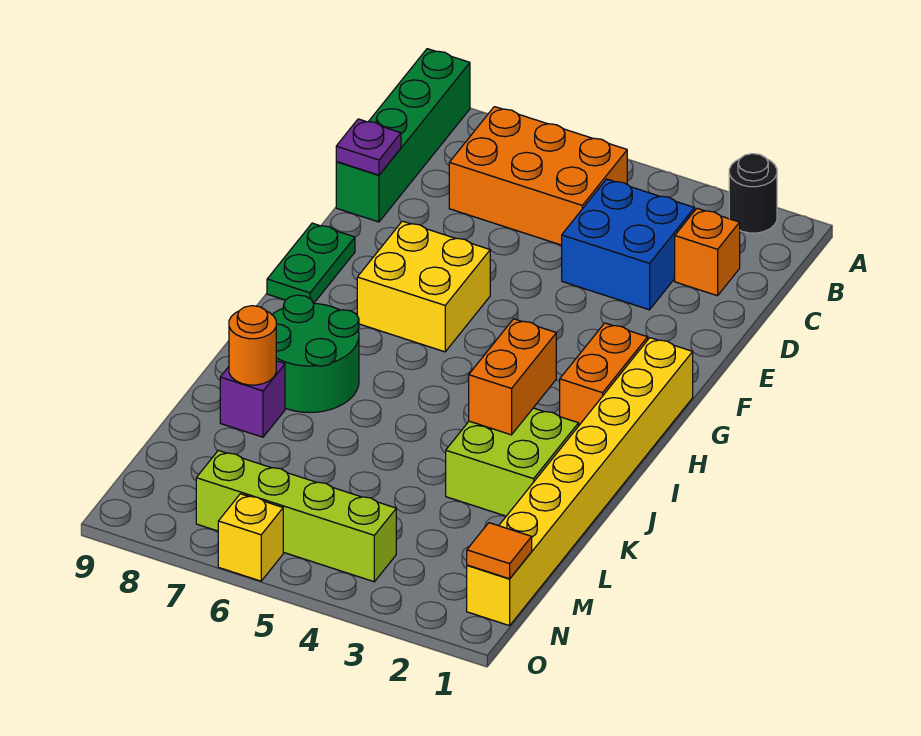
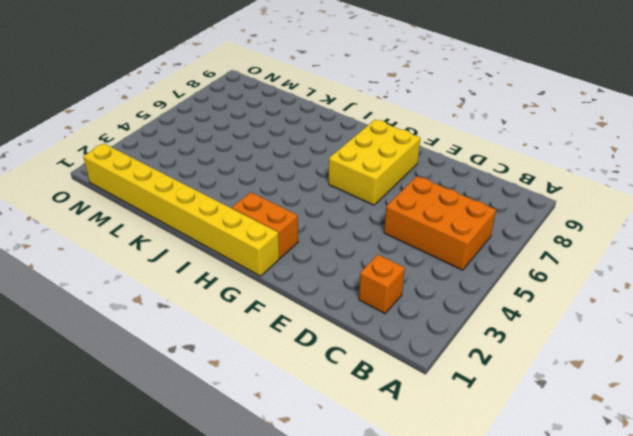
orange 2x3 brick [384,176,496,270] -> orange 2x3 brick turned to [449,107,627,245]
yellow 2x3 brick [329,120,420,205] -> yellow 2x2 brick [357,221,490,352]
none -> black 1x1 round brick [729,154,777,233]
none -> green 1x4 brick [336,49,470,222]
none -> blue 2x2 brick [562,179,694,310]

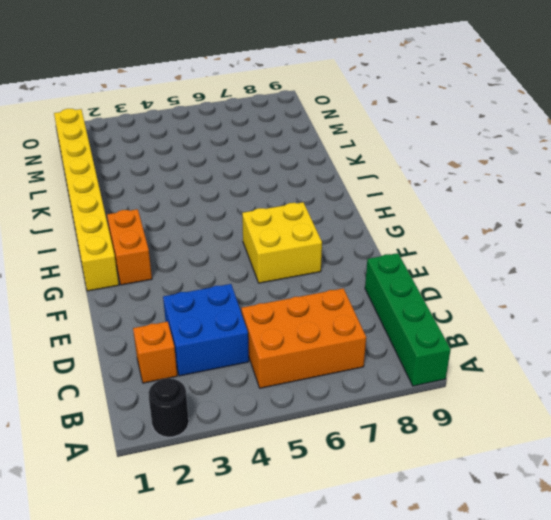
none -> green 1x2 plate [267,223,355,303]
none -> green 2x2 round brick [272,295,359,413]
none -> lime 2x2 brick [446,408,579,516]

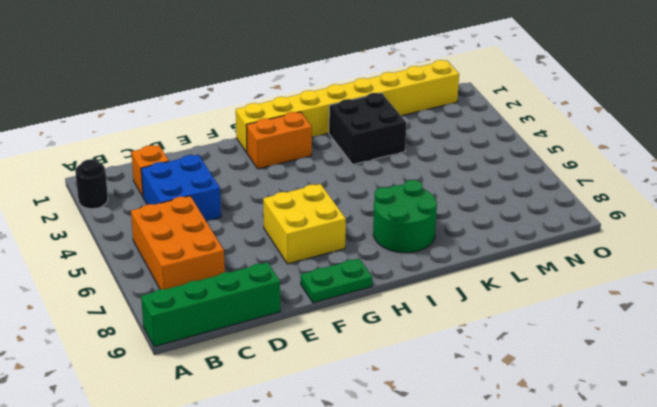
black 2x2 brick [329,93,406,165] -> lime 2x2 brick [446,408,579,516]
none -> purple 1x1 brick [220,361,285,437]
none -> lime 1x4 brick [196,450,396,582]
none -> yellow 1x1 brick [218,494,283,581]

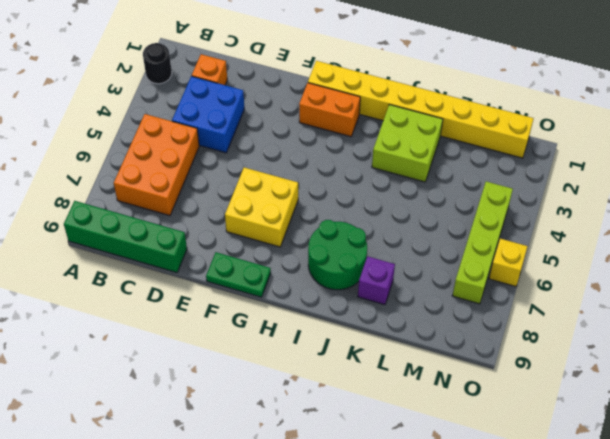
none -> purple 1x1 plate [336,119,401,175]
none -> orange 1x2 brick [469,319,556,435]
none -> orange 1x1 round brick [229,306,276,385]

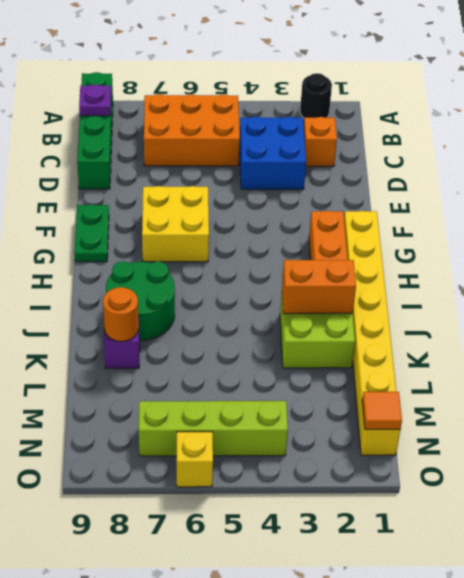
purple 1x1 plate [79,84,111,116] -> purple 1x1 plate moved to [336,119,401,175]
orange 1x2 brick [282,260,356,314] -> orange 1x2 brick turned to [469,319,556,435]

